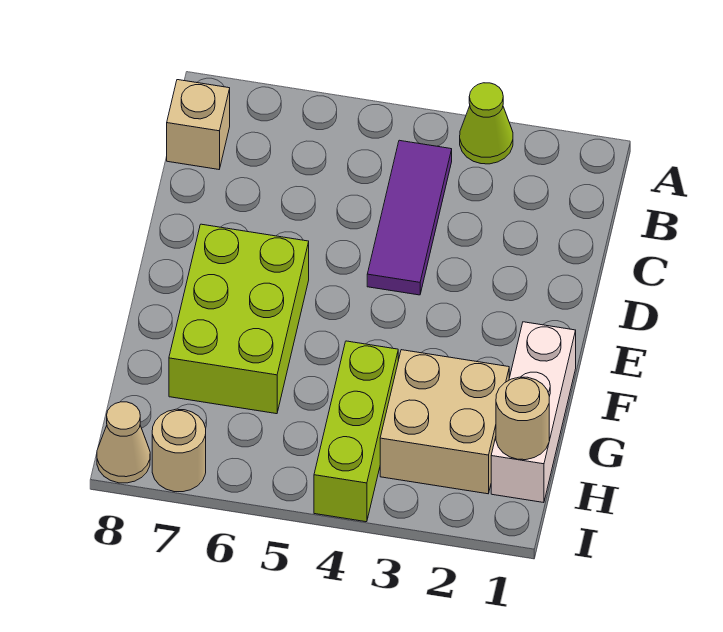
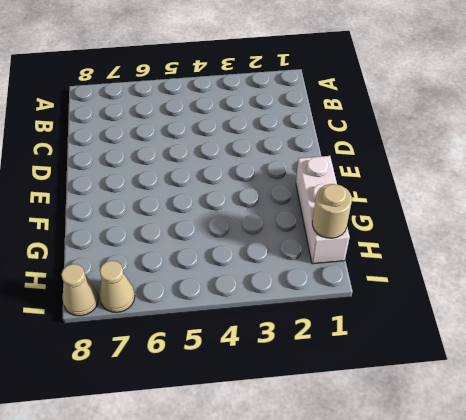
tan 1x1 cone [99,261,135,312] -> tan 1x1 round brick [152,409,206,492]
none -> lime 1x1 cone [460,83,513,164]
none -> purple 1x3 tile [367,140,452,295]

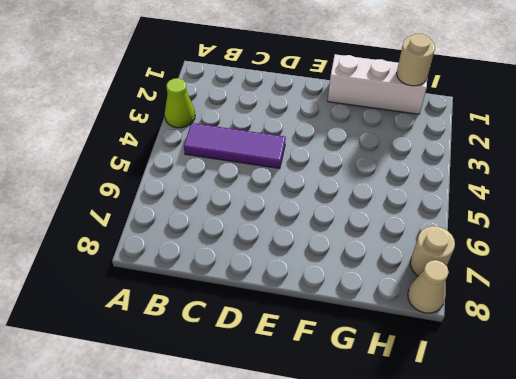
none -> tan 1x1 brick [167,80,230,169]
none -> lime 2x3 brick [169,224,309,414]

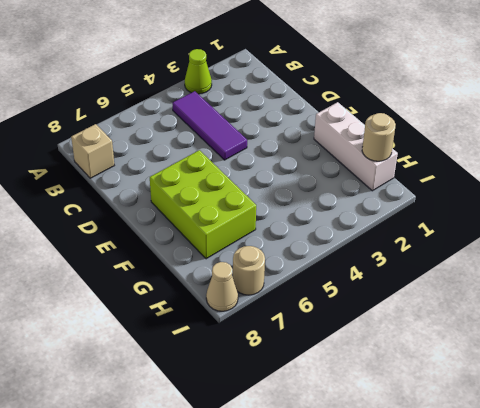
none -> tan 2x2 brick [380,350,509,494]
none -> lime 1x3 brick [314,341,398,522]

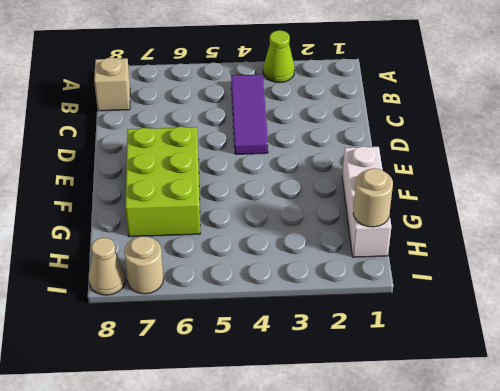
none -> tan 2x2 brick [380,350,509,494]
none -> lime 1x3 brick [314,341,398,522]

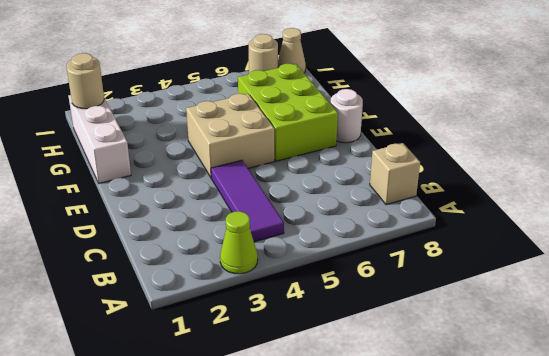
tan 2x2 brick [186,94,274,177] -> tan 2x2 brick moved to [380,350,509,494]
white 1x1 round brick [331,89,363,143] -> none
none -> lime 1x3 brick [314,341,398,522]

